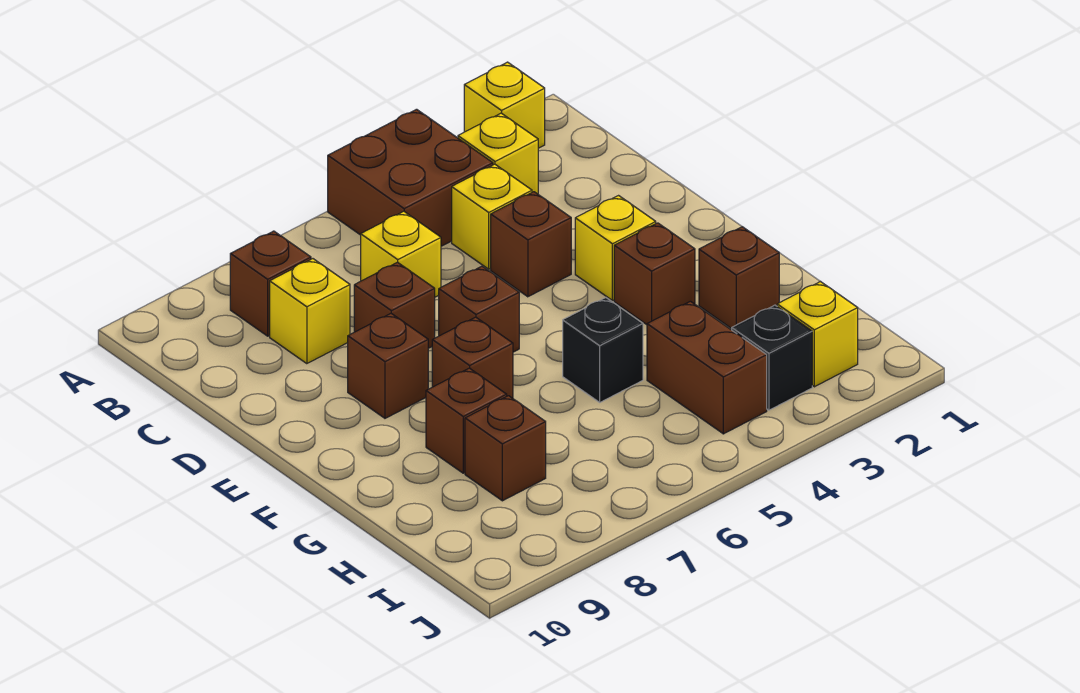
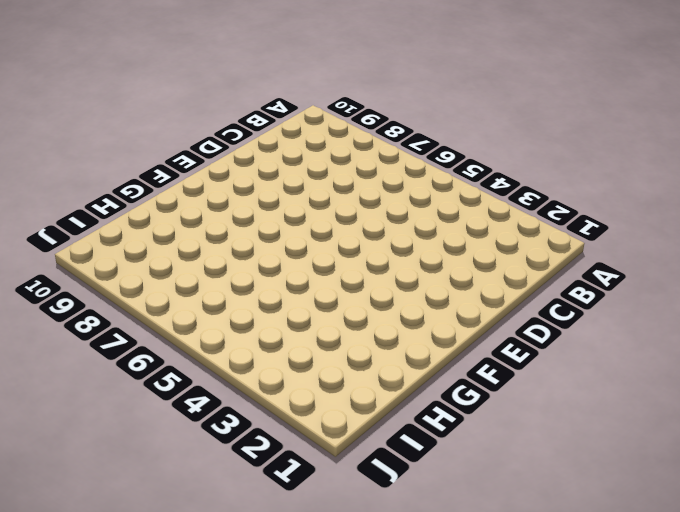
none -> yellow 1x1 brick [464,62,545,148]
none -> brown 2x2 brick [328,109,493,246]
none -> yellow 1x1 brick [458,113,538,194]

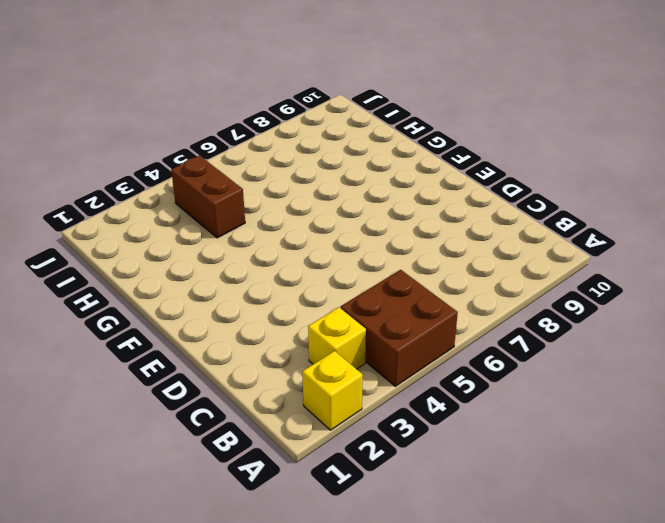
none -> brown 1x1 brick [230,231,311,336]
none -> yellow 1x1 brick [452,164,532,269]
none -> yellow 1x1 brick [361,211,441,297]

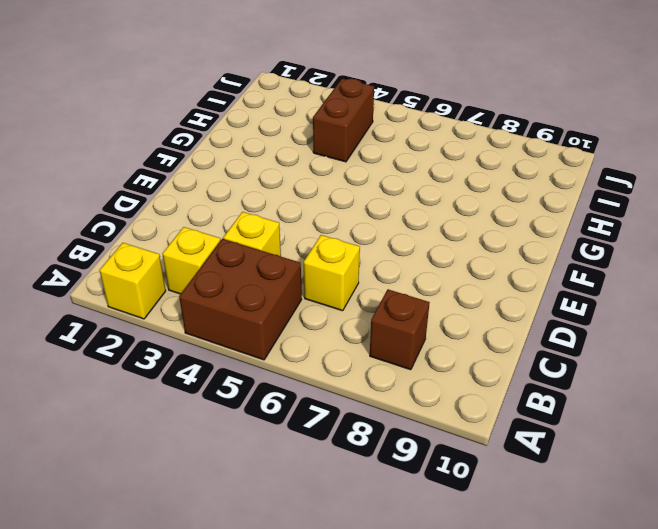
none -> yellow 1x1 brick [270,259,350,364]
none -> brown 1x1 brick [491,192,571,297]
none -> brown 1x1 brick [354,262,435,348]

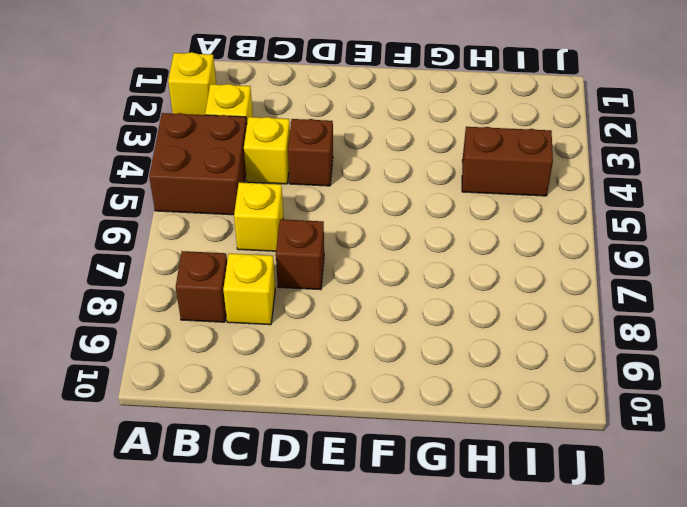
none -> yellow 1x1 brick [575,196,656,301]
none -> brown 1x1 brick [439,266,519,352]
none -> brown 1x1 brick [348,314,428,418]

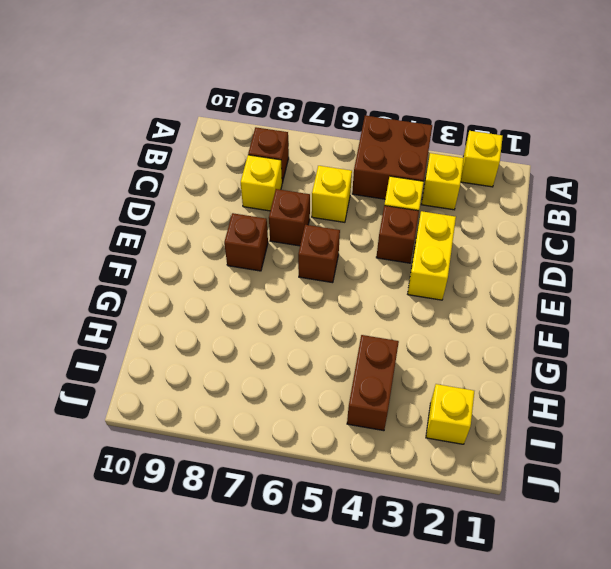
yellow 1x2 brick [408,211,456,300] -> yellow 1x1 brick [575,196,656,301]
none -> brown 1x1 brick [614,223,695,325]
none -> brown 1x1 brick [432,317,513,398]
none -> brown 1x1 brick [699,227,779,329]

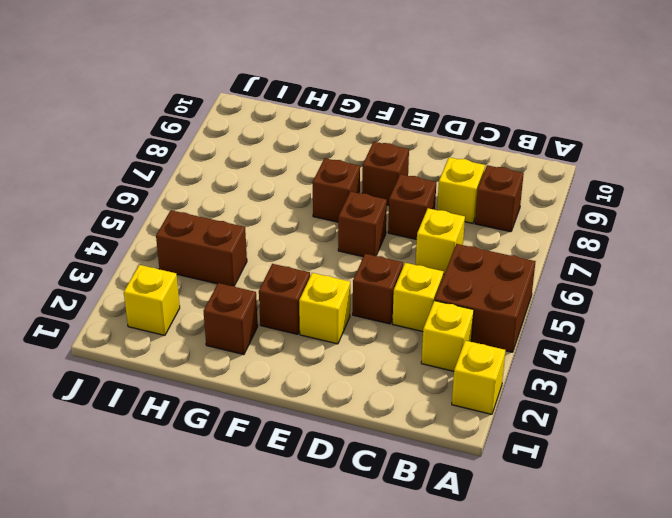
none -> black 1x1 brick [563,298,643,402]
none -> brown 1x1 brick [426,368,507,473]
none -> brown 1x1 brick [465,396,546,501]

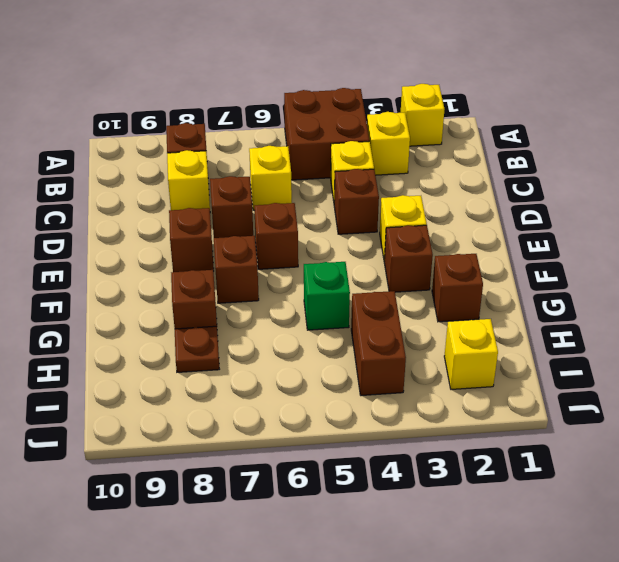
green 1x1 brick [304,262,350,330] -> black 1x1 brick [563,298,643,402]
brown 1x1 plate [175,326,219,372] -> brown 1x1 brick [465,396,546,501]
none -> black 1x1 brick [732,305,812,410]

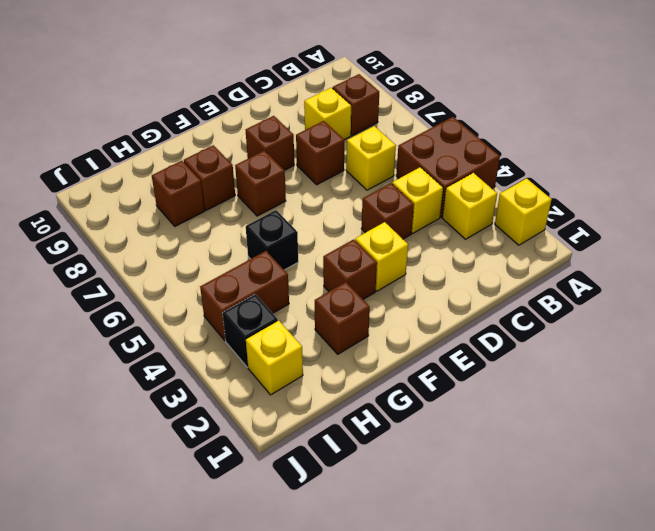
none -> brown 1x1 brick [439,266,519,352]

